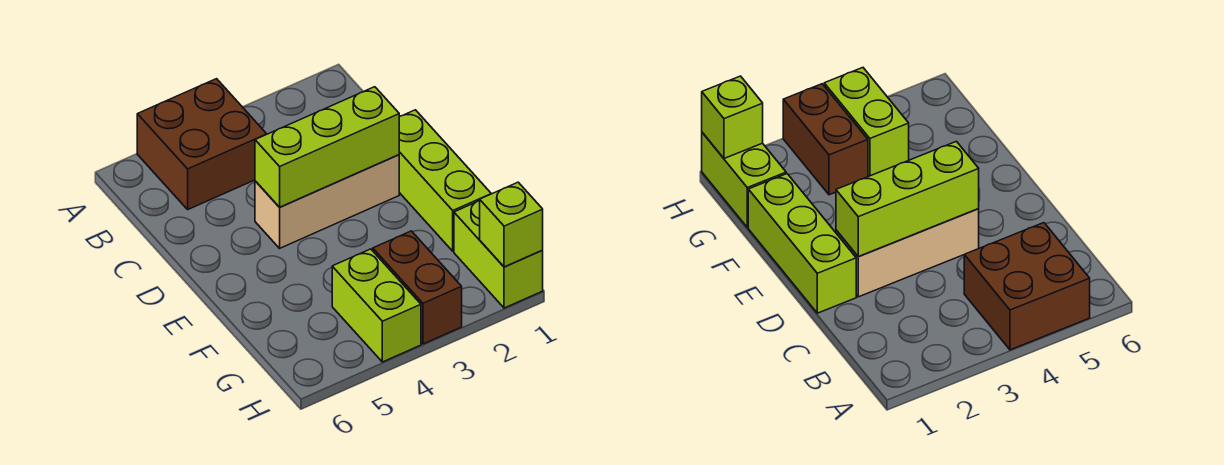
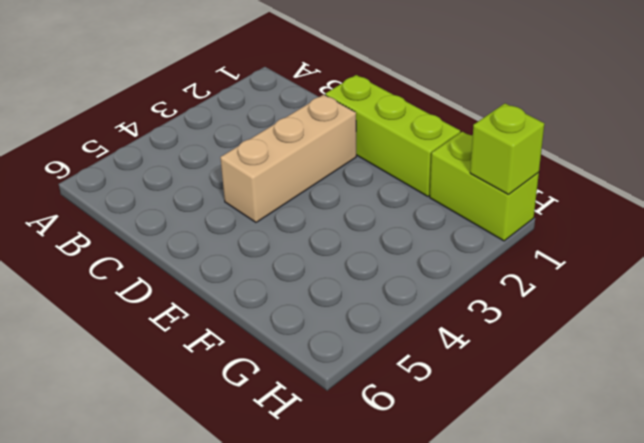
none -> brown 2x2 brick [137,79,266,209]
none -> brown 1x2 brick [373,231,462,344]

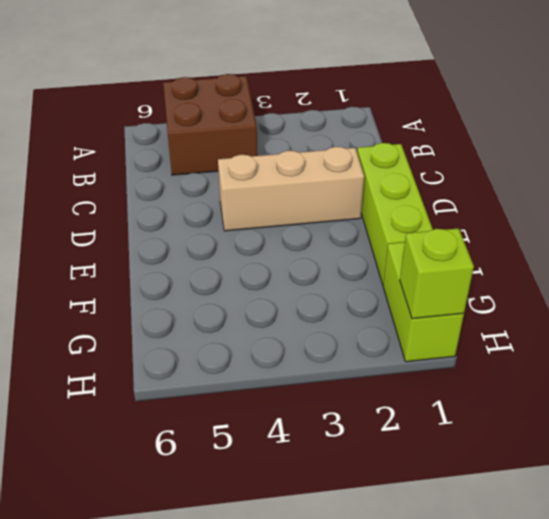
none -> brown 1x2 brick [373,231,462,344]
none -> lime 1x2 brick [332,249,421,362]

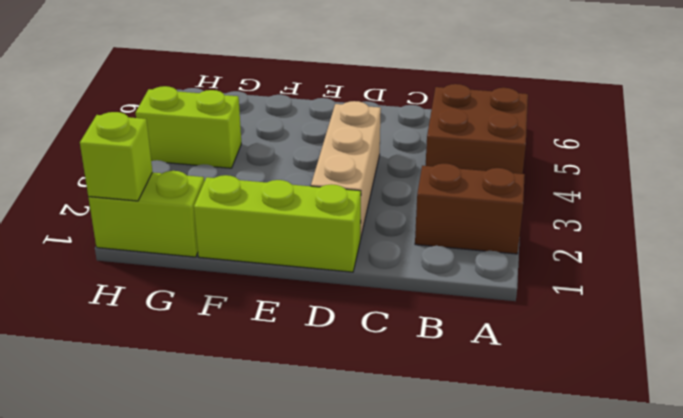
brown 1x2 brick [415,164,525,254] -> brown 1x2 brick moved to [373,231,462,344]
none -> lime 1x3 brick [255,87,399,207]

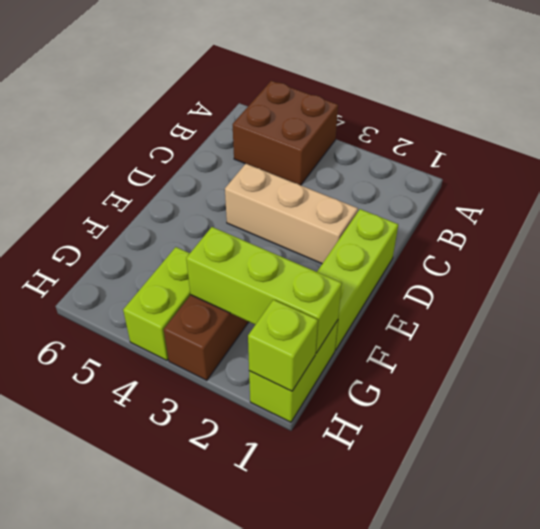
lime 1x3 brick [186,227,342,353] -> lime 1x3 brick moved to [255,87,399,207]

